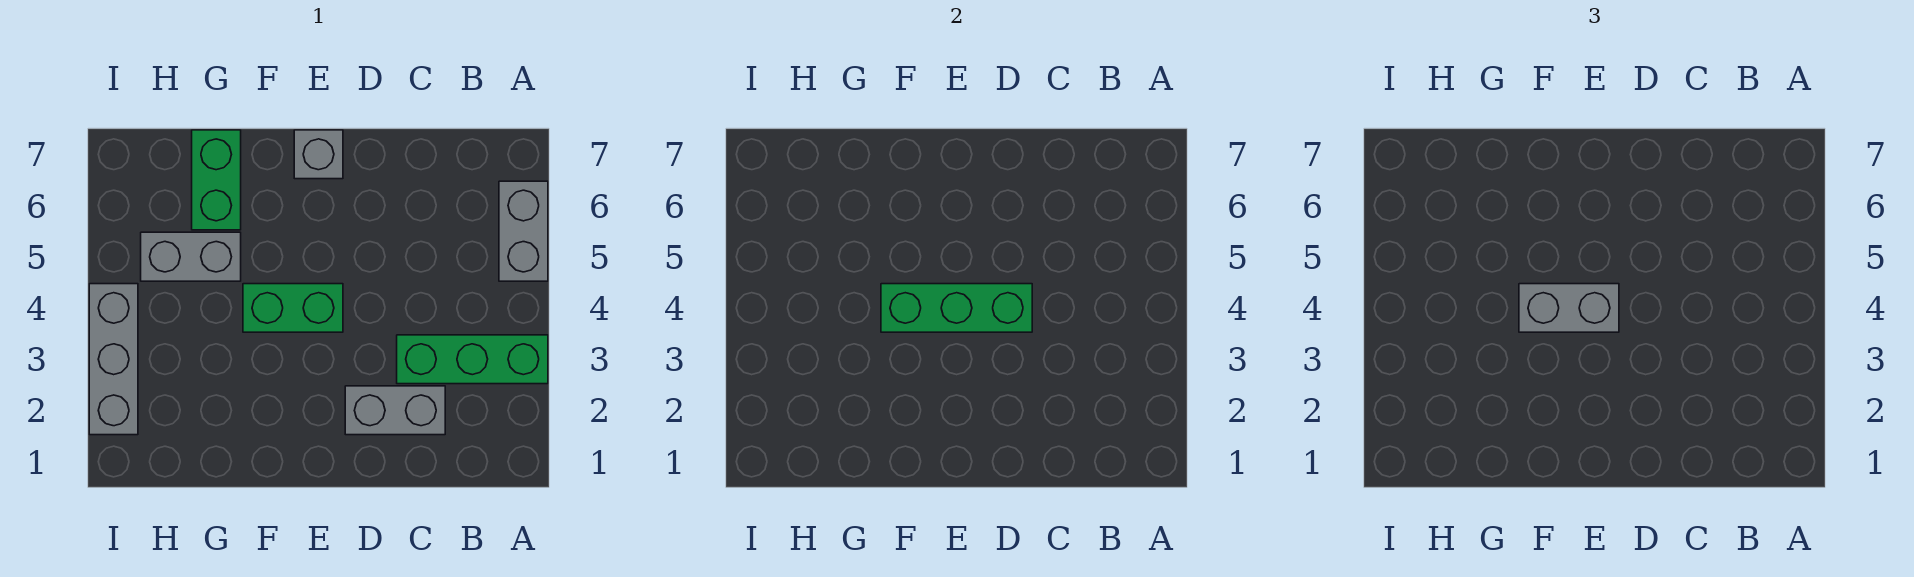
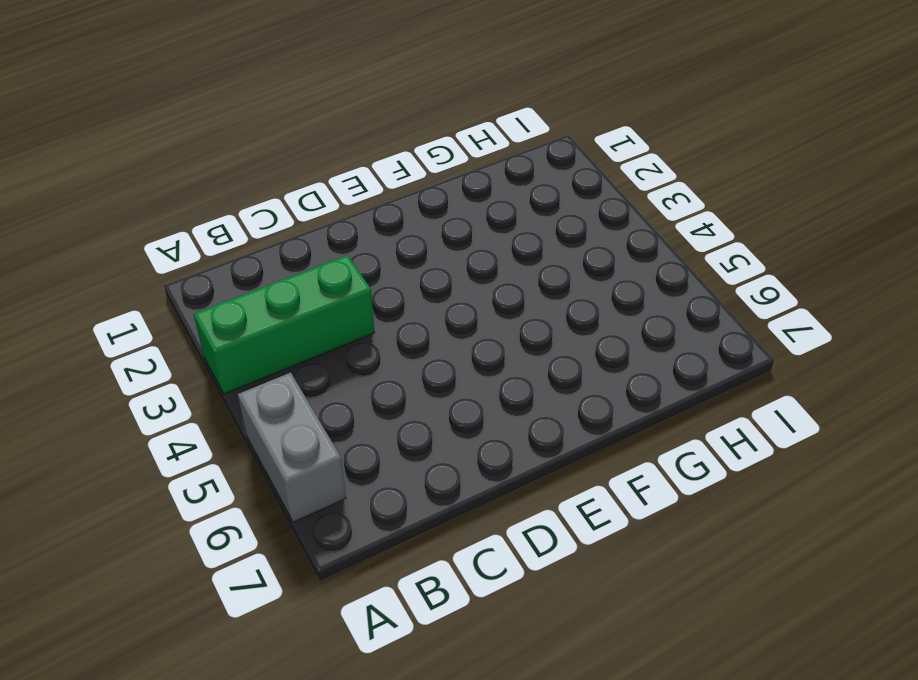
none -> grey 1x2 brick [345,386,445,435]
none -> green 1x2 brick [243,284,343,332]

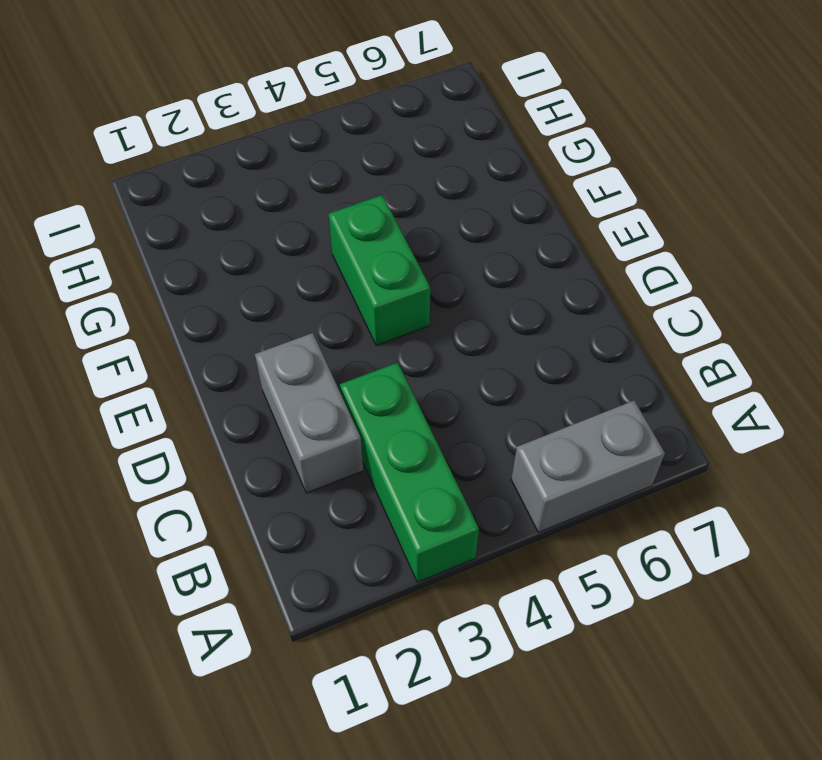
none -> grey 1x1 brick [294,130,343,179]
none -> grey 1x2 brick [141,232,241,281]

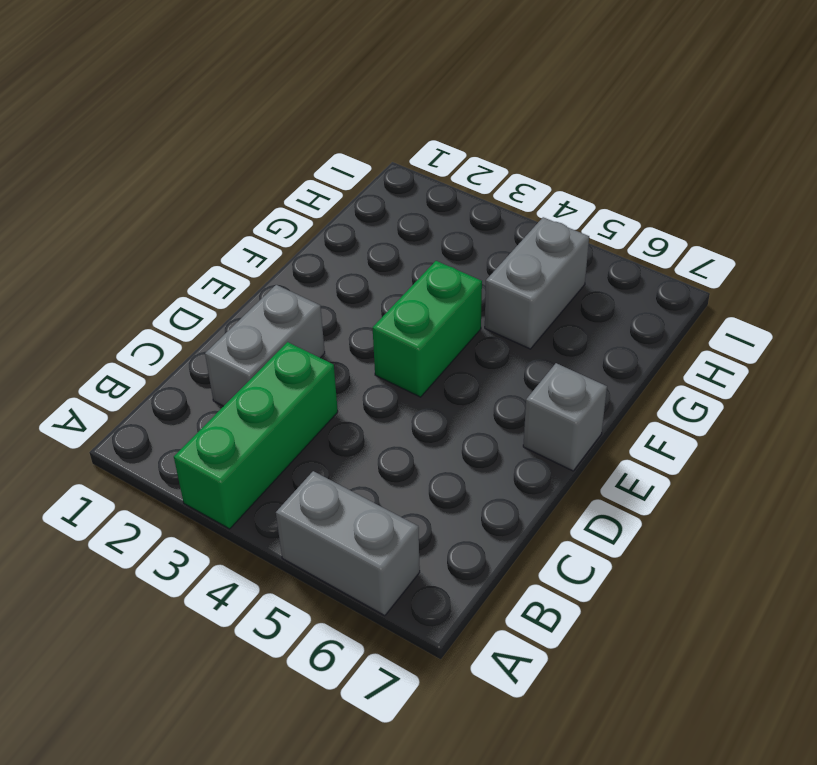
none -> green 1x2 brick [192,130,241,230]
none -> grey 1x3 brick [89,284,138,435]

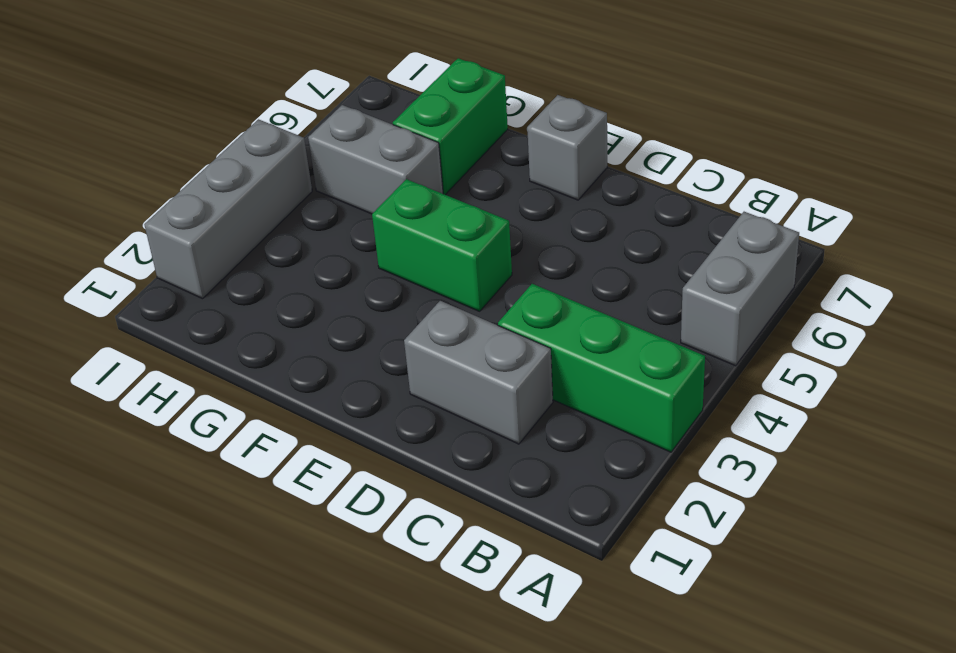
none -> green 1x3 brick [881,284,1032,332]
none -> grey 1x2 brick [1519,284,1619,332]

